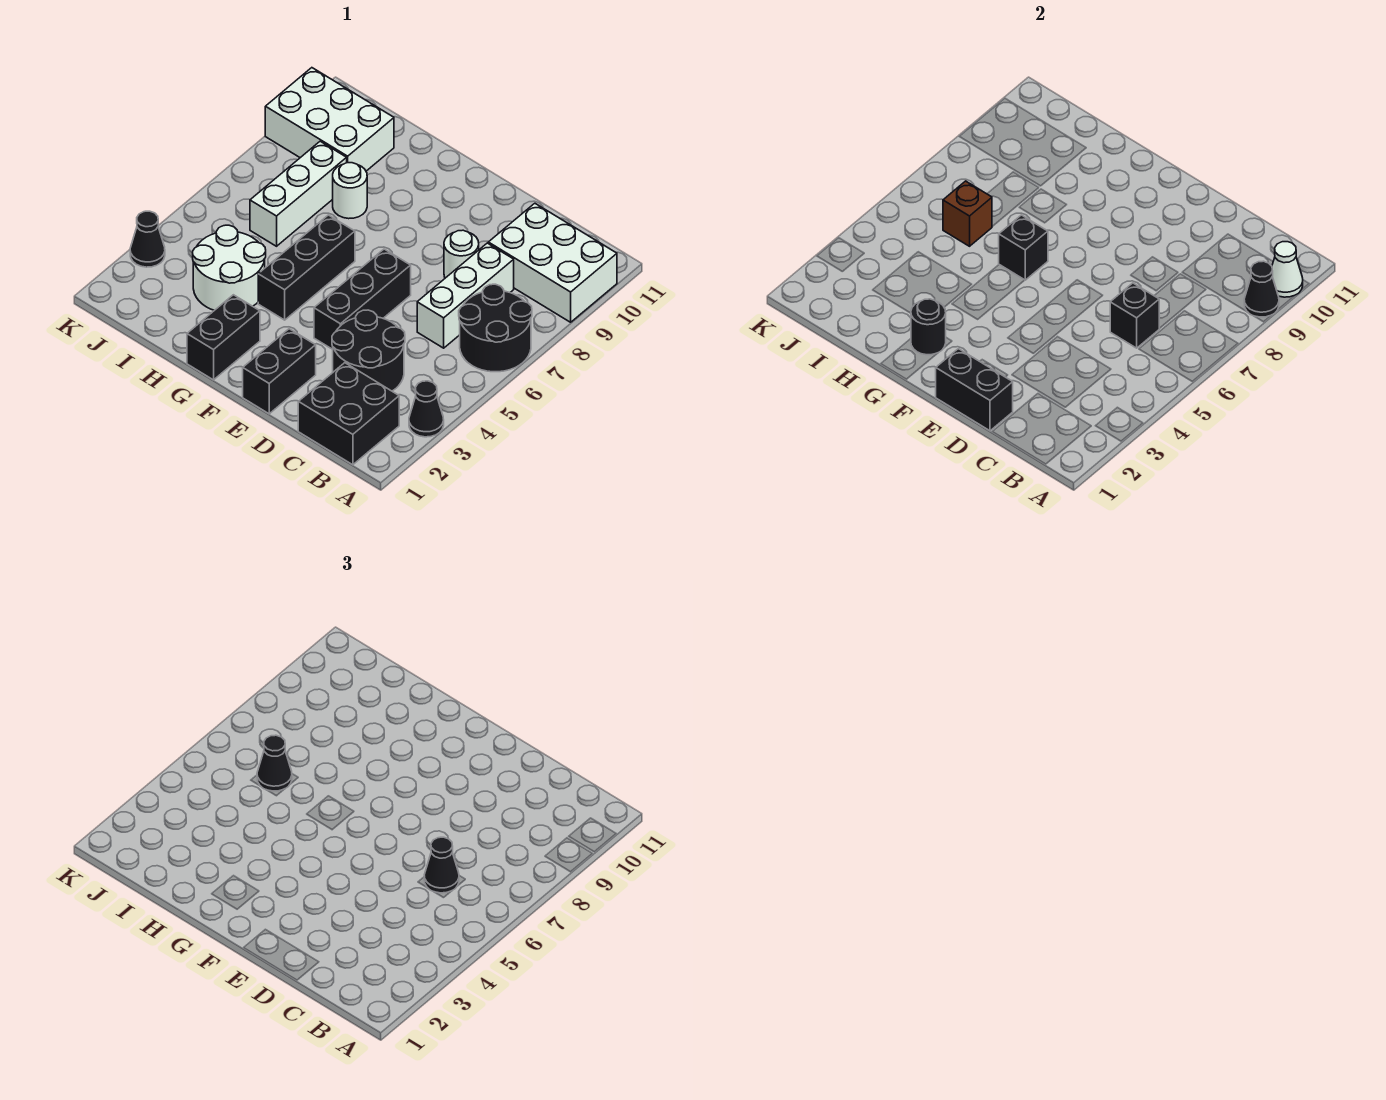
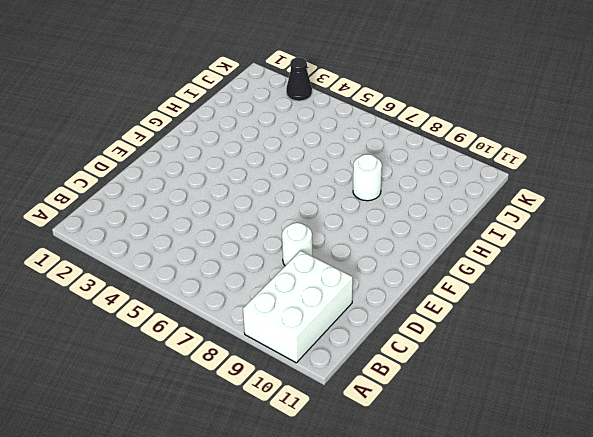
none -> black 1x1 cone [409,381,444,437]
none -> black 2x2 round brick [459,284,532,372]
none -> black 2x2 brick [298,363,399,465]

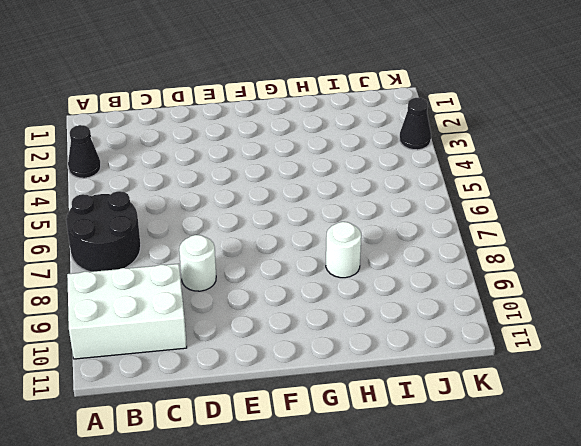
none -> black 2x2 brick [298,363,399,465]
none -> black 2x2 round brick [332,310,405,391]
none -> white 1x3 brick [417,243,514,348]

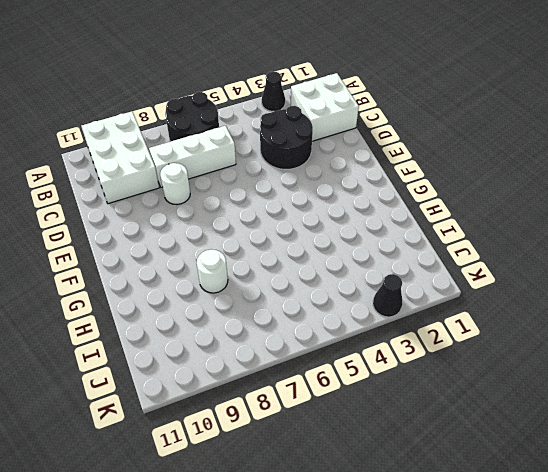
white 2x2 brick [291,73,359,141] -> black 2x2 brick [298,363,399,465]
none -> black 1x2 brick [243,329,316,414]
none -> black 1x3 brick [314,249,411,349]
none -> black 1x2 brick [187,295,260,380]

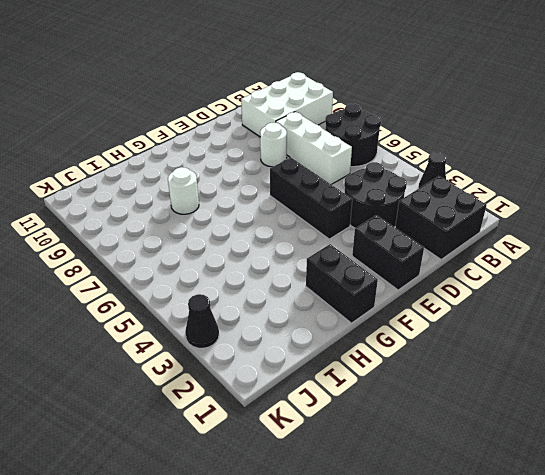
none -> black 1x3 brick [258,215,355,320]
none -> white 2x2 round brick [193,225,266,310]
none -> white 1x3 brick [250,141,347,246]

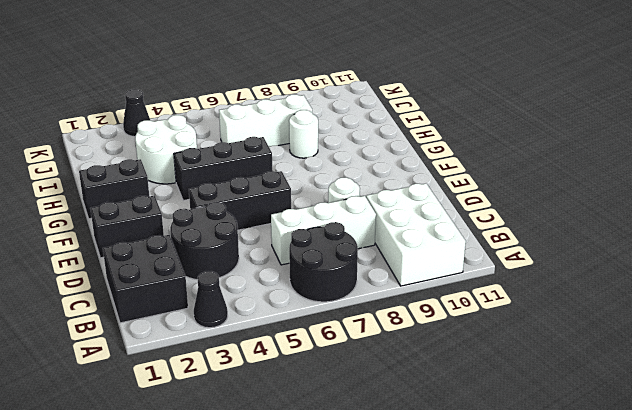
none -> white 2x3 brick [265,68,394,171]
none -> black 1x1 cone [1244,261,1279,317]
none -> white 1x1 cone [1272,242,1303,297]

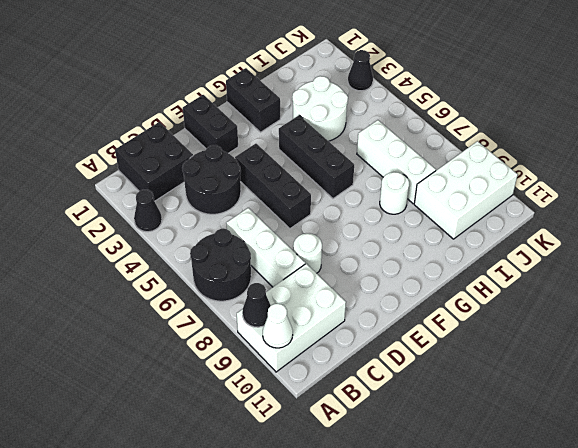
none -> black 1x1 brick [1110,283,1159,348]
none -> black 1x2 brick [936,349,1013,431]
none -> black 1x1 round brick [911,299,946,355]

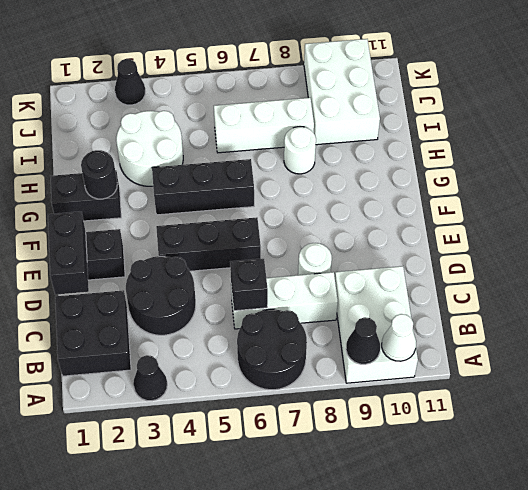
none -> black 1x1 brick [999,215,1048,280]
none -> brown 1x1 brick [943,181,992,246]
none -> black 1x1 cone [424,837,459,893]

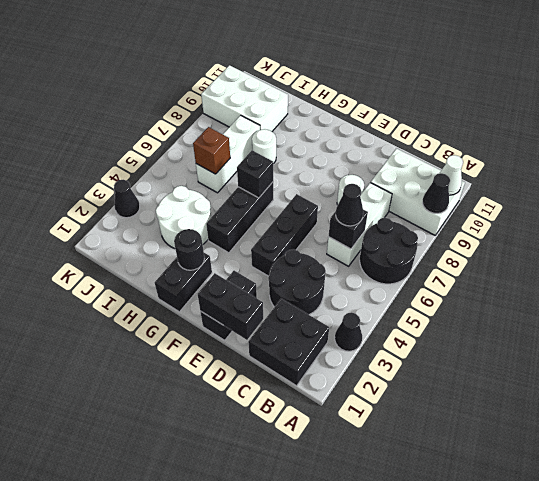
none -> black 1x1 cone [257,735,292,791]

